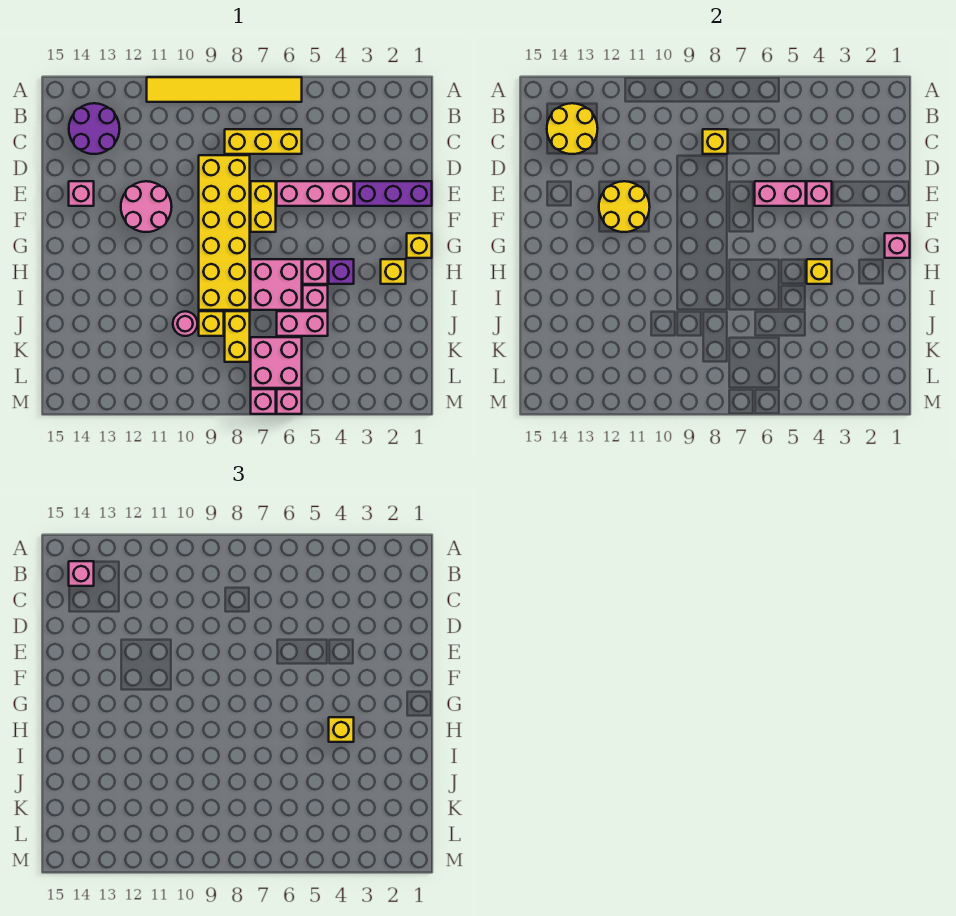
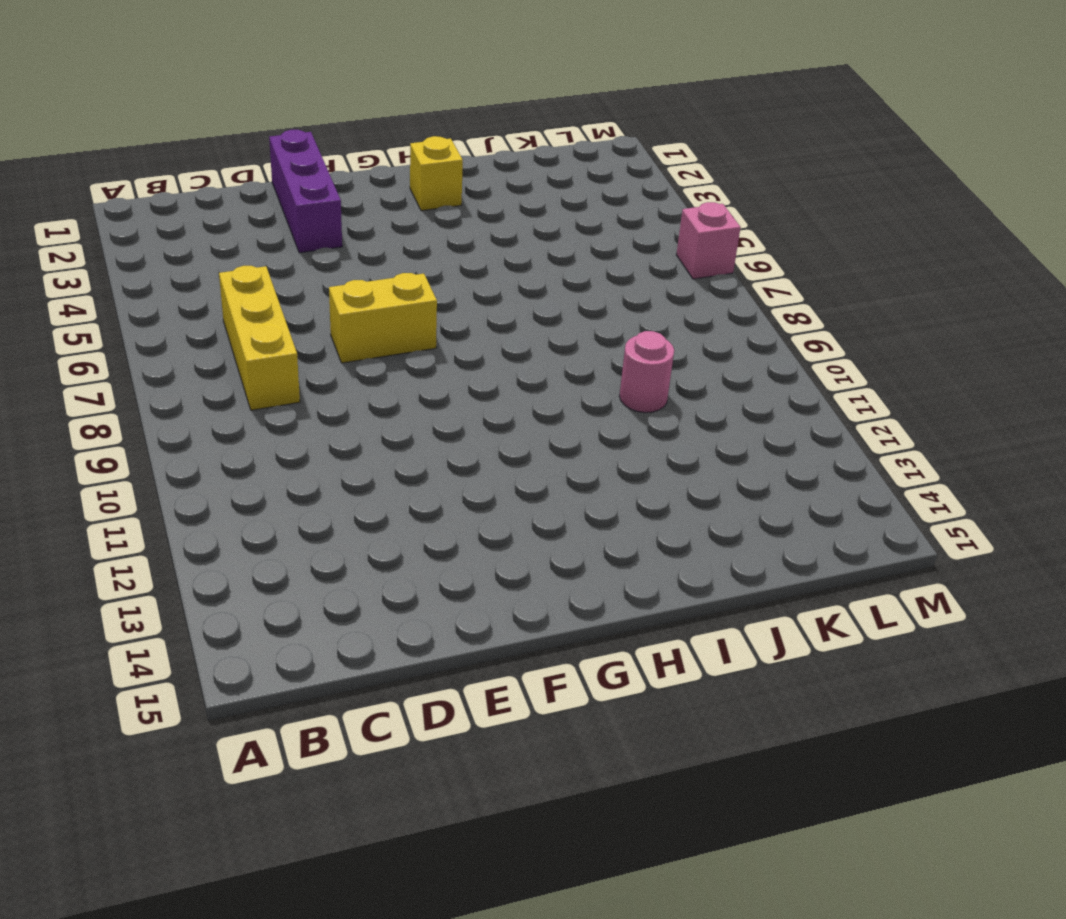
none -> yellow 1x6 tile [147,77,302,102]
none -> purple 2x2 round brick [69,103,120,154]
none -> yellow 2x6 brick [199,155,250,310]
none -> pink 1x3 brick [277,181,354,206]

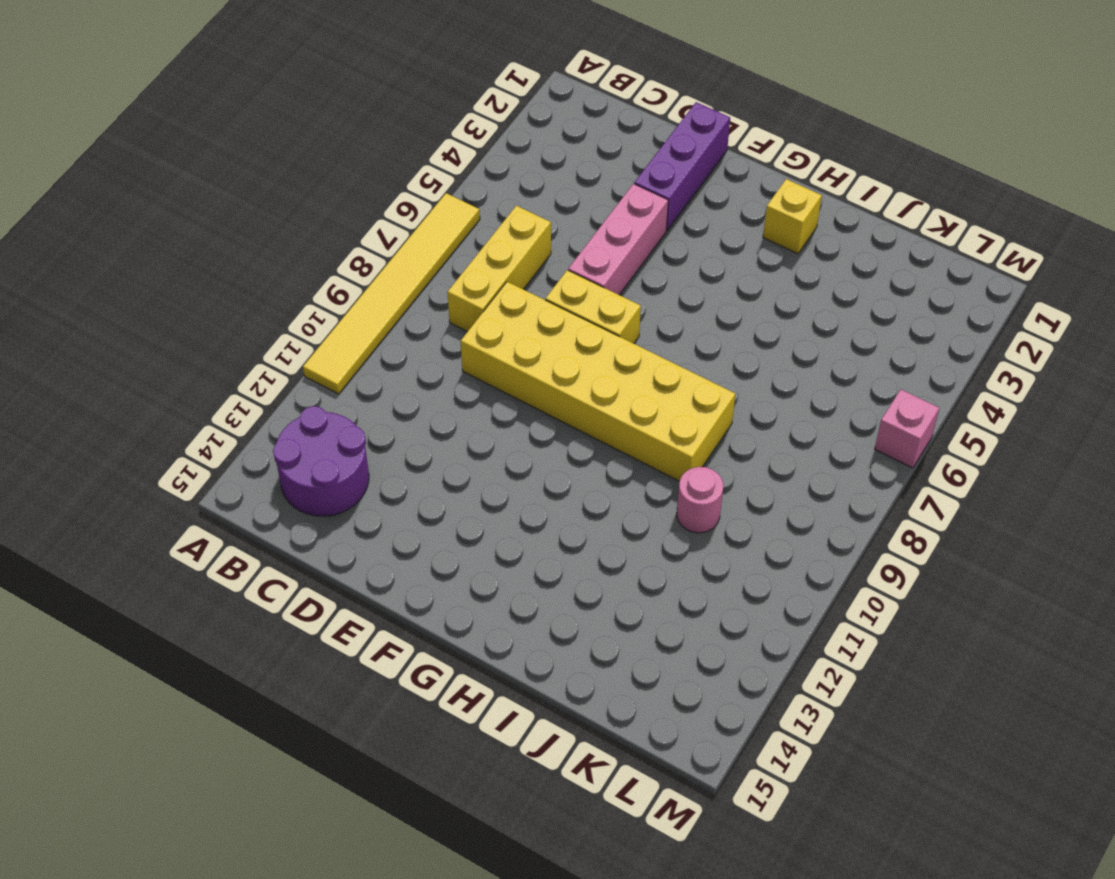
none -> pink 2x2 round brick [121,181,172,232]
none -> pink 1x1 brick [69,181,94,206]
none -> yellow 1x1 brick [407,233,432,258]
none -> purple 1x1 brick [329,259,354,284]

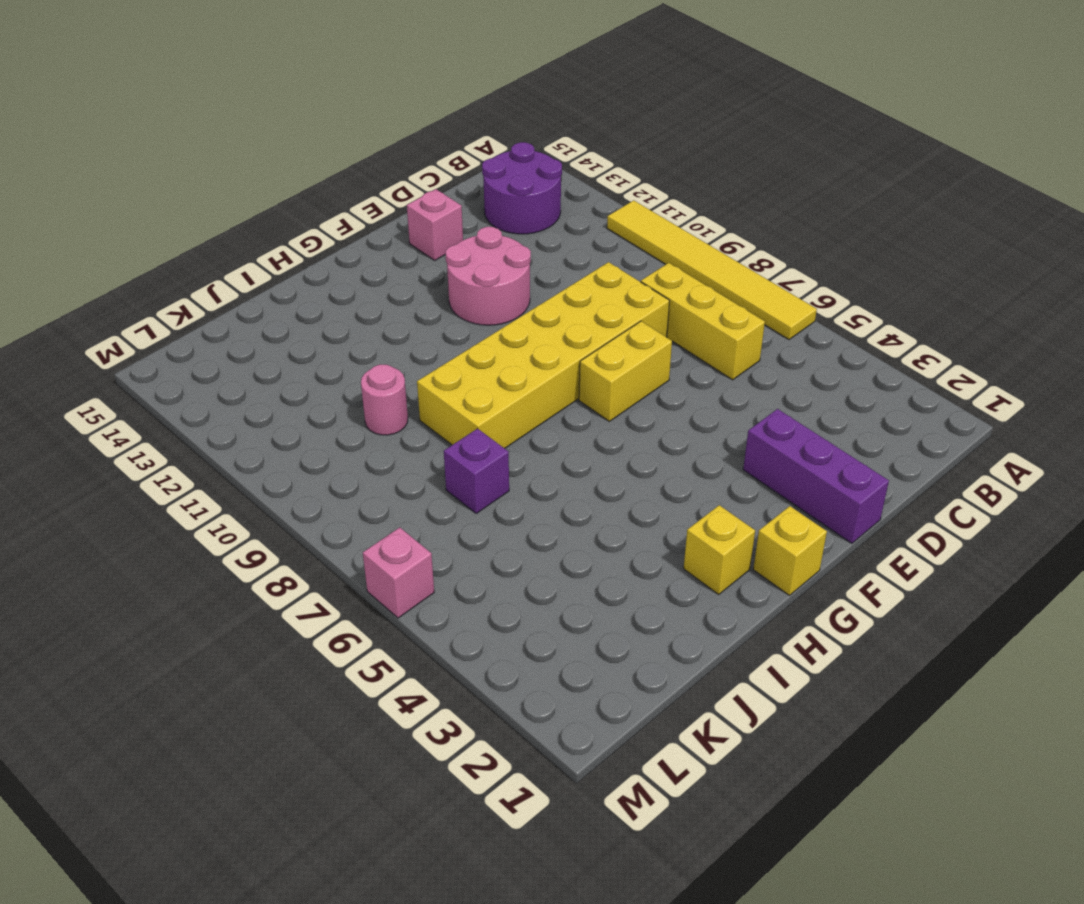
purple 1x1 brick [444,428,509,513] -> purple 1x1 brick moved to [329,259,354,284]
none -> pink 1x3 brick [277,181,354,206]
none -> pink 1x1 brick [303,259,328,284]
none -> pink 2x2 brick [251,259,302,310]
none -> pink 1x1 brick [303,285,328,310]

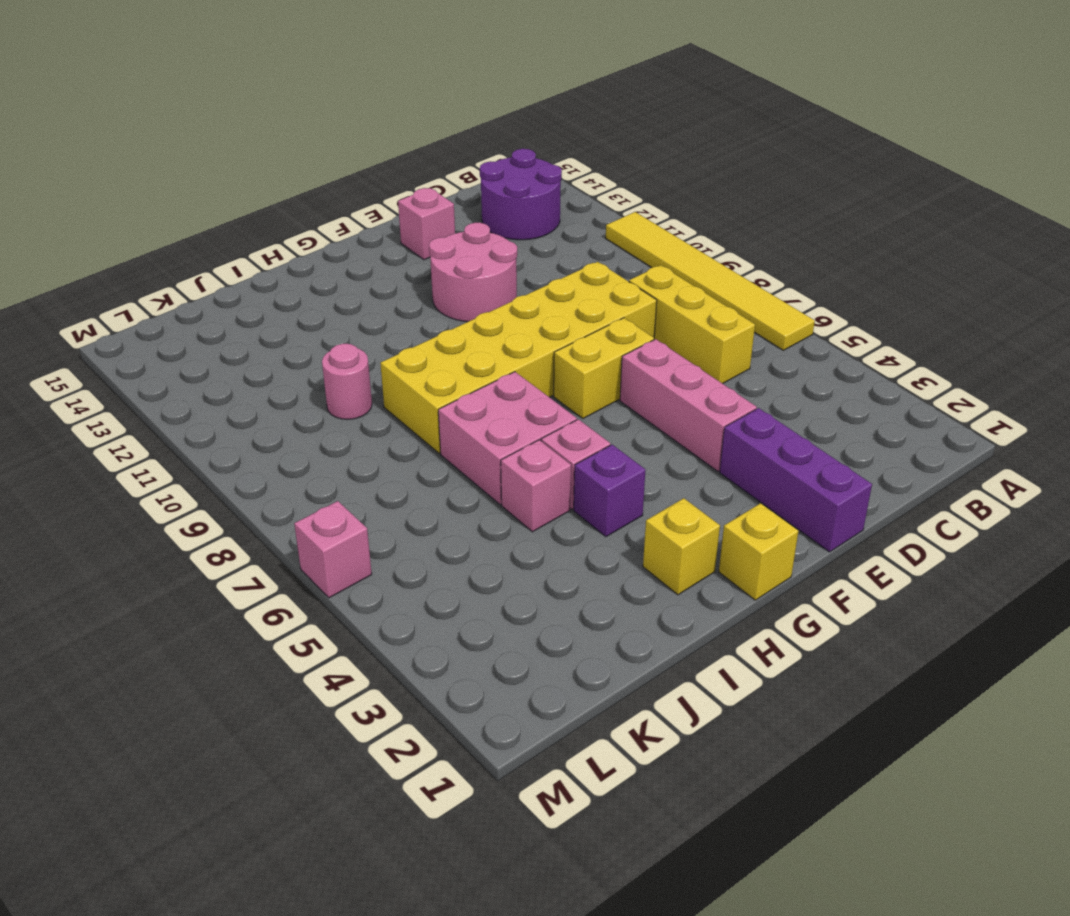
none -> pink 1x2 brick [277,311,328,336]
none -> yellow 1x2 brick [225,311,250,362]
none -> yellow 1x1 brick [199,311,224,336]
none -> pink 2x2 brick [251,337,302,388]

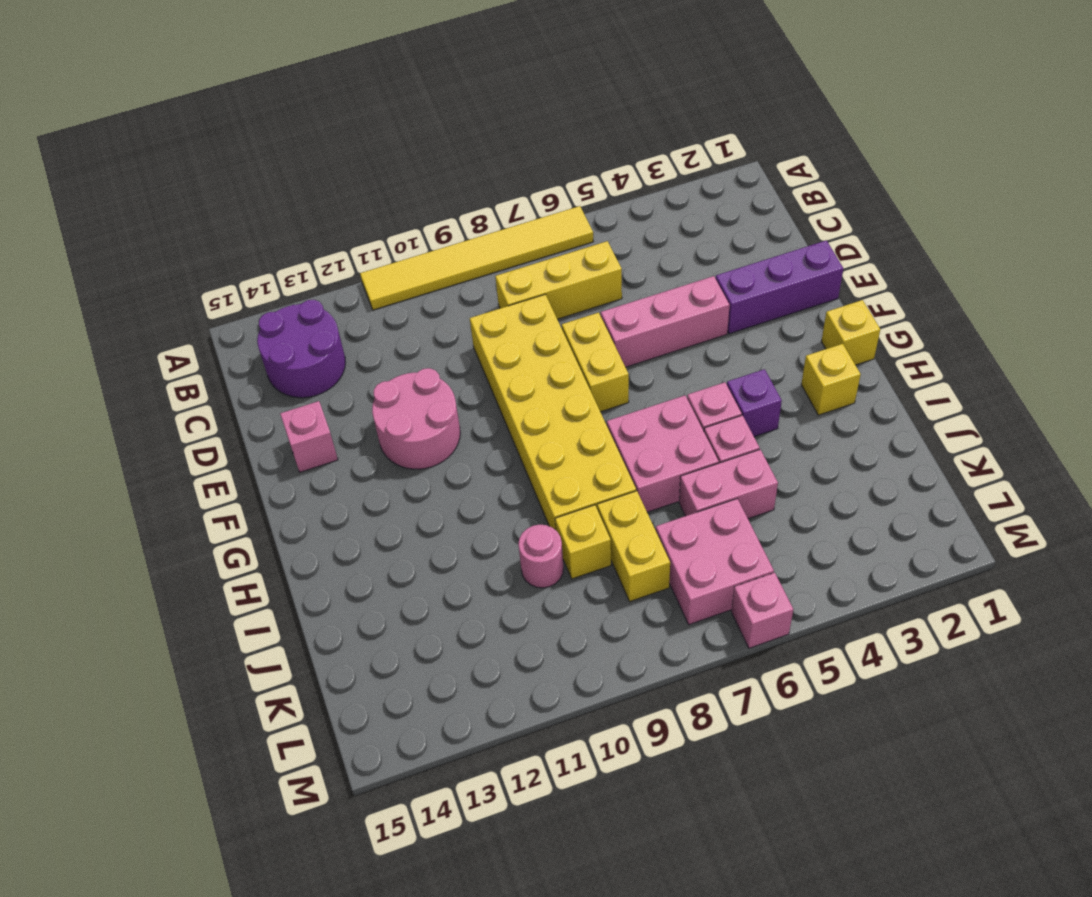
none -> pink 1x1 brick [251,389,276,414]
none -> yellow 2x2 round brick [547,103,598,154]
none -> yellow 1x1 brick [703,129,728,154]
none -> pink 1x1 brick [807,181,832,206]

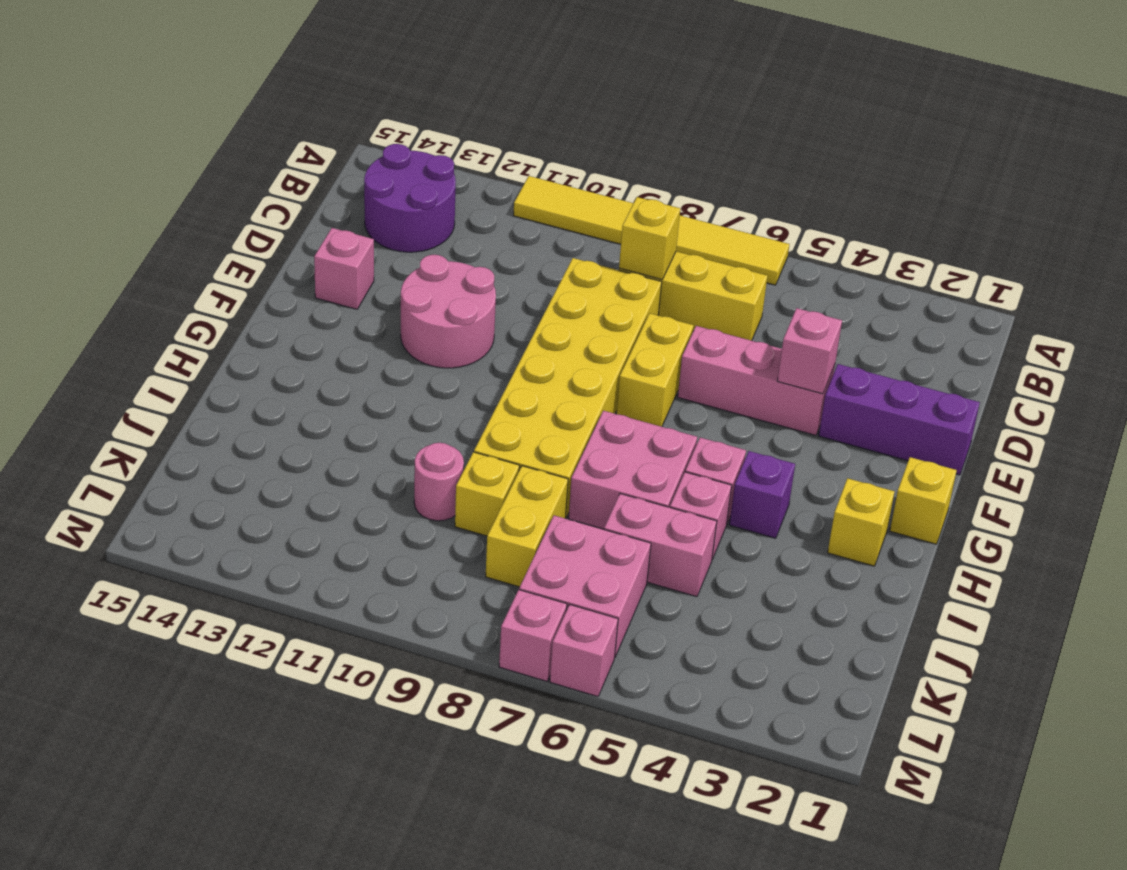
none -> yellow 2x2 round brick [547,103,598,154]
none -> pink 1x2 brick [755,181,806,206]
none -> yellow 2x2 round brick [599,181,650,232]
none -> pink 1x1 brick [885,233,910,258]

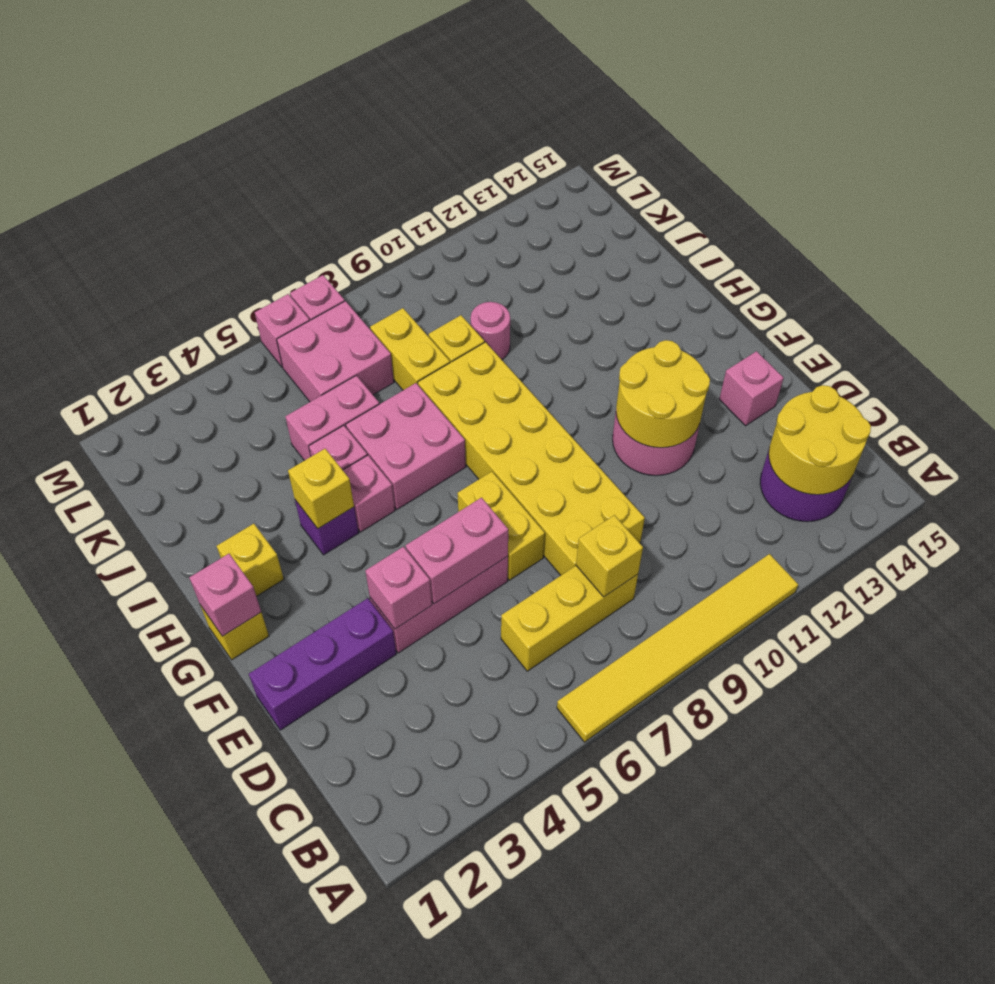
none -> pink 1x1 brick [69,561,94,586]
none -> yellow 1x1 brick [329,717,354,742]

